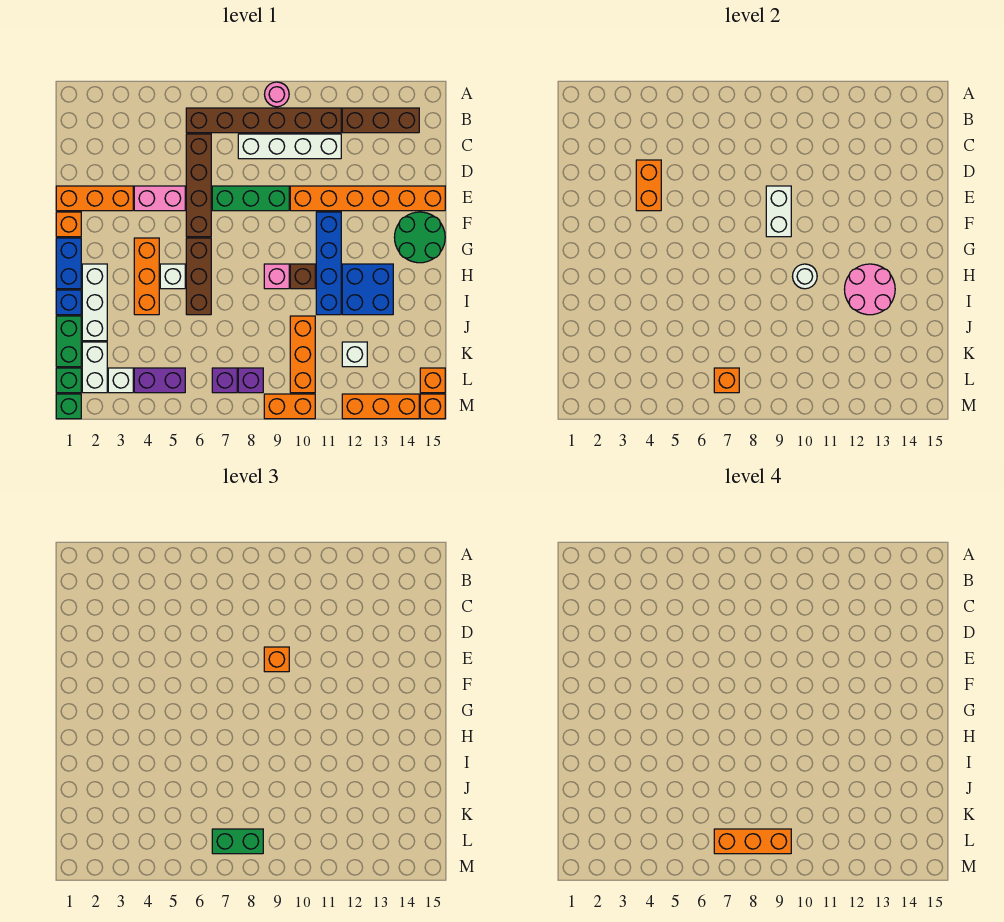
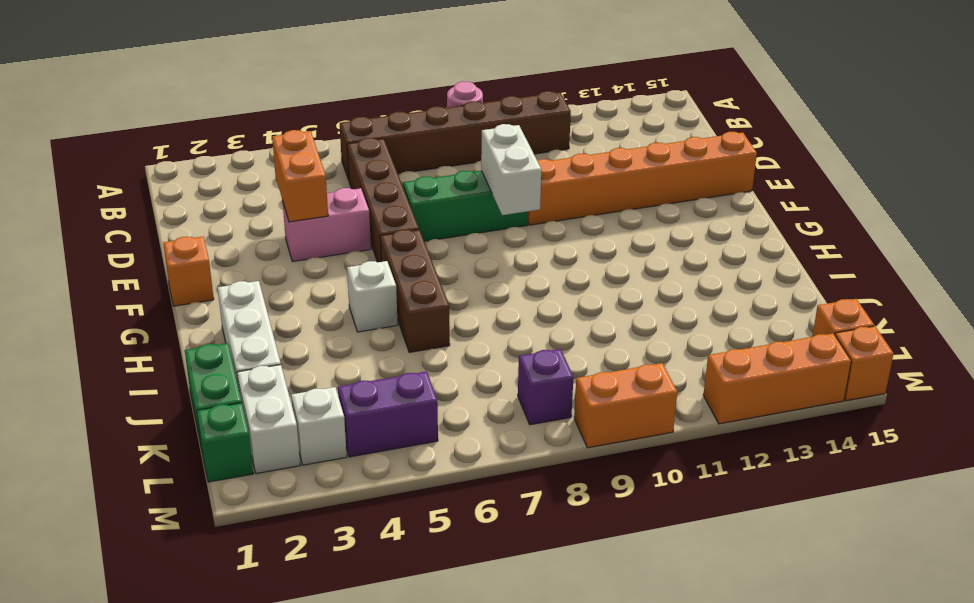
none -> brown 1x3 brick [342,108,419,133]
none -> white 1x4 brick [238,134,341,159]
none -> orange 1x3 brick [56,186,133,211]
none -> blue 1x4 brick [316,212,341,315]

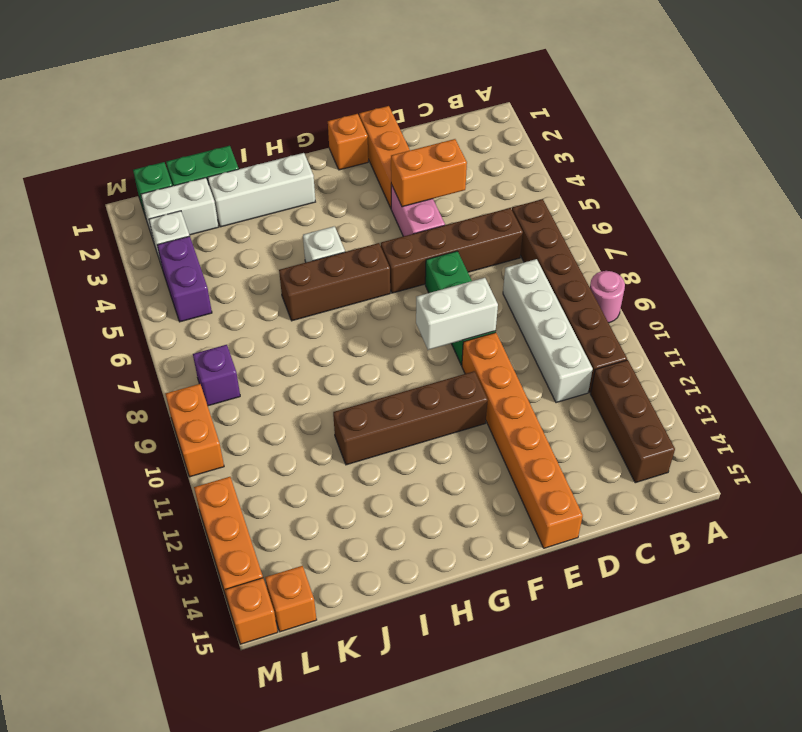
brown 1x4 brick [333,371,488,465] -> blue 1x4 brick [316,212,341,315]
none -> green 2x2 round brick [394,212,445,263]
none -> blue 1x2 brick [56,238,81,289]
none -> orange 1x3 brick [134,238,159,315]
none -> pink 1x1 brick [264,264,289,289]

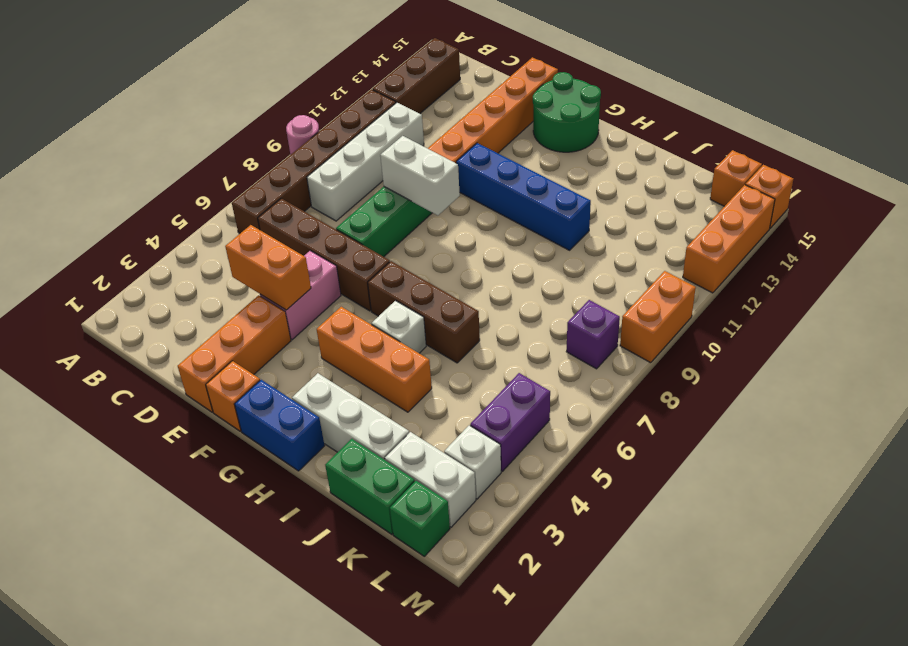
none -> pink 1x1 brick [264,264,289,289]
none -> brown 1x1 brick [290,264,315,289]
none -> blue 2x2 brick [342,264,393,315]
none -> blue 1x1 brick [56,290,81,315]

